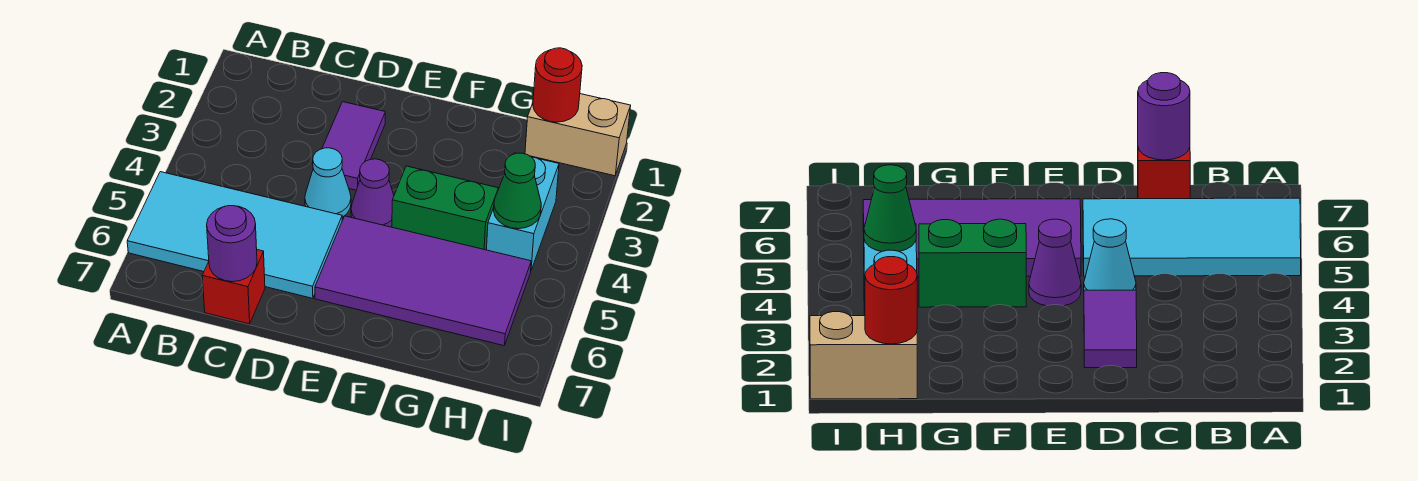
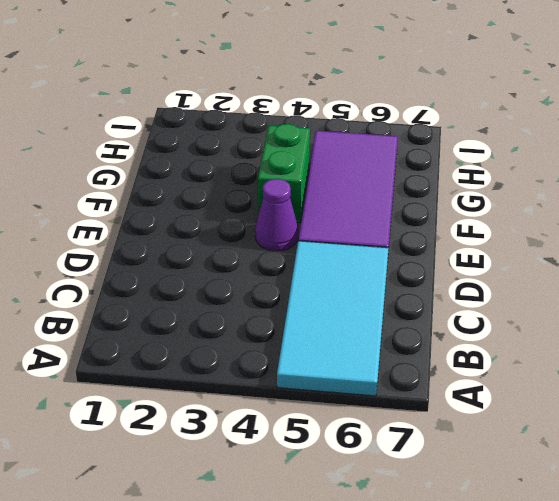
none -> red 1x1 brick [202,250,265,324]
none -> purple 1x2 tile [322,102,385,190]
none -> cyan 1x1 cone [305,148,351,217]

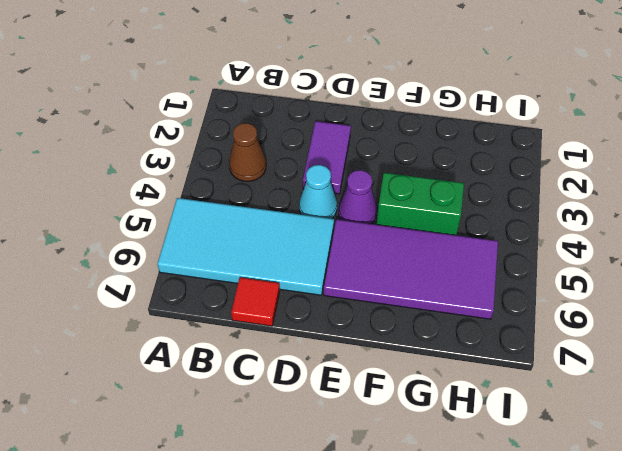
brown 1x1 cone [229,123,266,181] -> none
red 1x1 tile [231,277,280,326] -> red 1x1 brick [202,250,265,324]
none -> tan 1x2 brick [525,94,631,176]
none -> cyan 1x2 brick [486,153,559,270]
none -> purple 1x1 round brick [207,206,257,282]

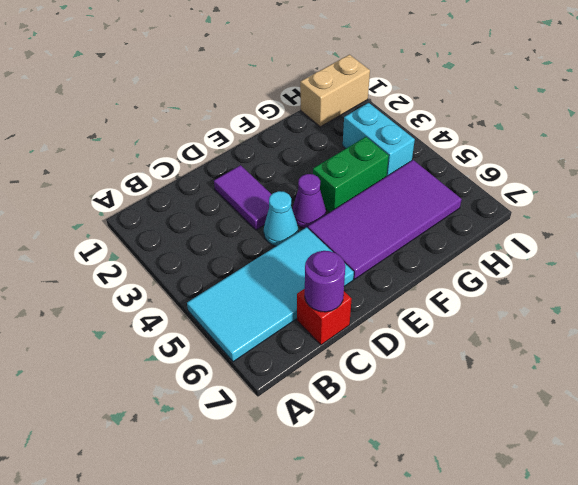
none -> red 1x1 round brick [533,48,582,122]
none -> green 1x1 cone [494,153,541,229]

